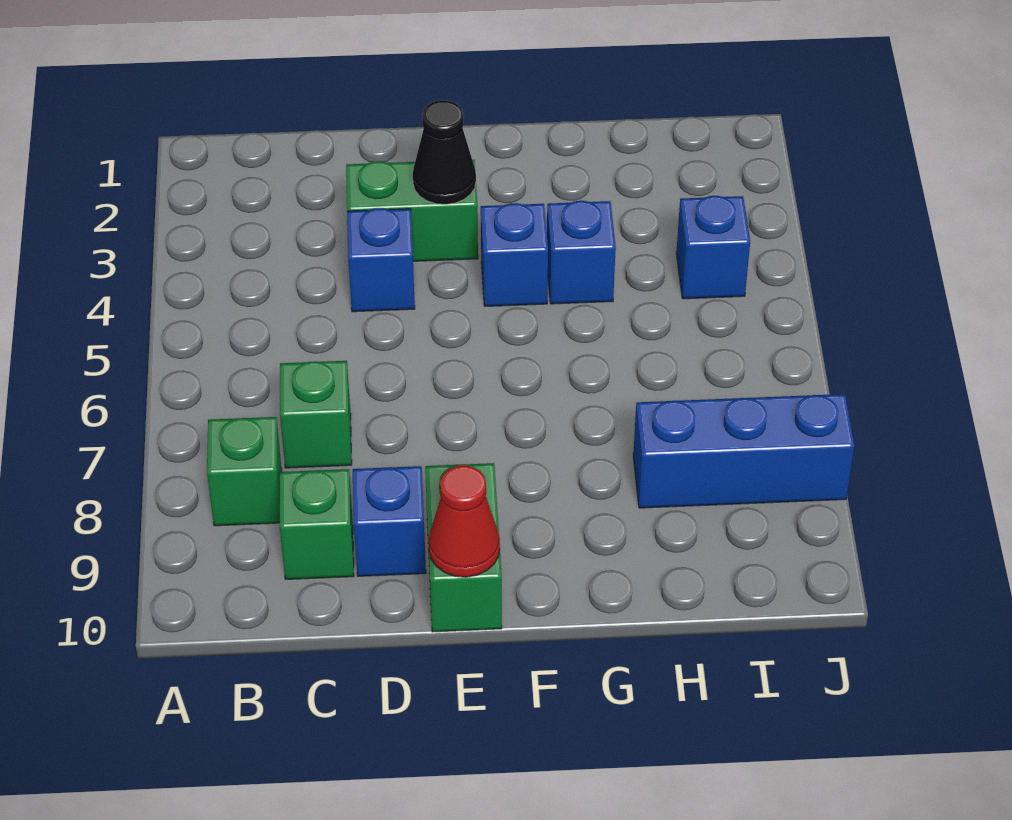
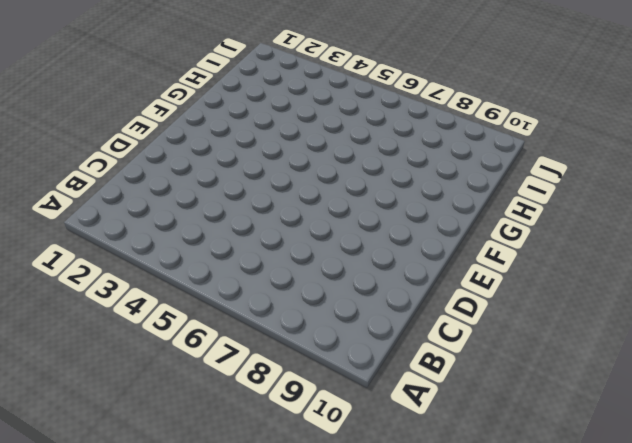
none -> green 1x1 brick [207,417,282,526]
none -> green 1x1 brick [280,361,352,468]
none -> green 1x1 brick [280,469,354,579]

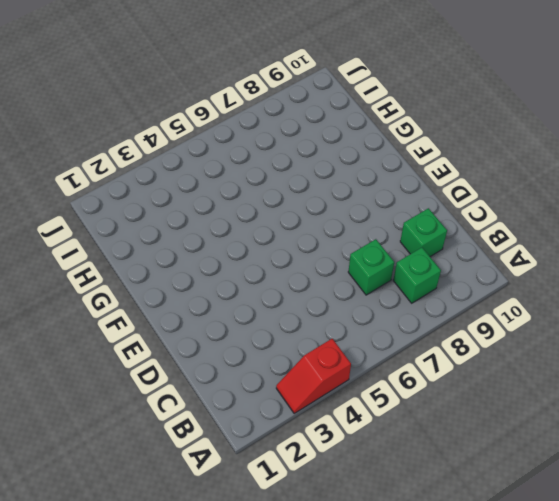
red 1x2 slope [276,339,351,414] -> none
none -> green 1x2 brick [346,160,478,261]
none -> blue 1x1 brick [347,208,415,312]
none -> blue 1x1 brick [353,466,426,576]

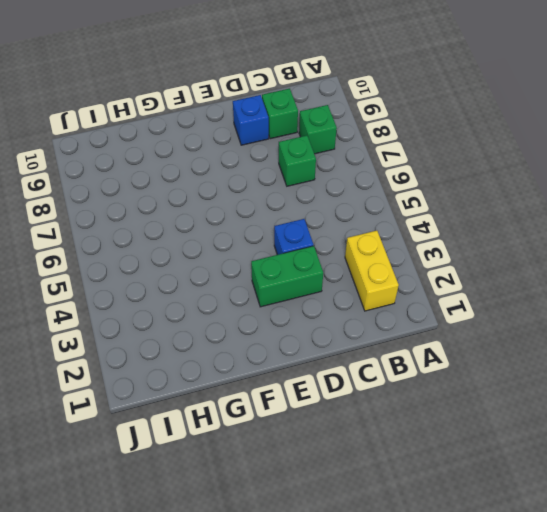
yellow 1x2 brick [345,231,399,311] -> none
none -> green 1x2 brick [425,463,502,632]
none -> blue 1x1 brick [481,203,548,306]
none -> blue 1x1 brick [547,201,616,304]

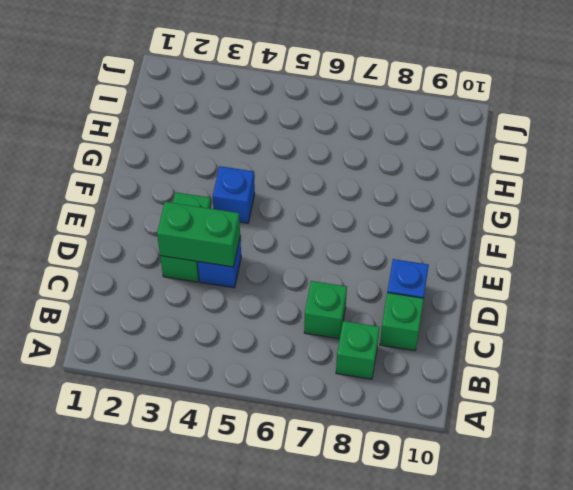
green 1x2 brick [157,202,240,267] -> green 1x2 brick moved to [425,463,502,632]
none -> blue 1x1 brick [547,201,616,304]
none -> blue 1x3 brick [633,394,854,508]
none -> blue 1x1 brick [676,196,750,299]

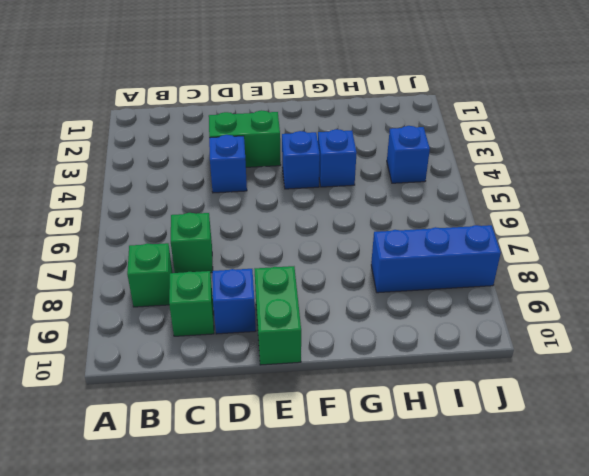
none -> black 1x1 cone [413,100,476,204]
none -> red 1x1 cone [429,465,500,577]

